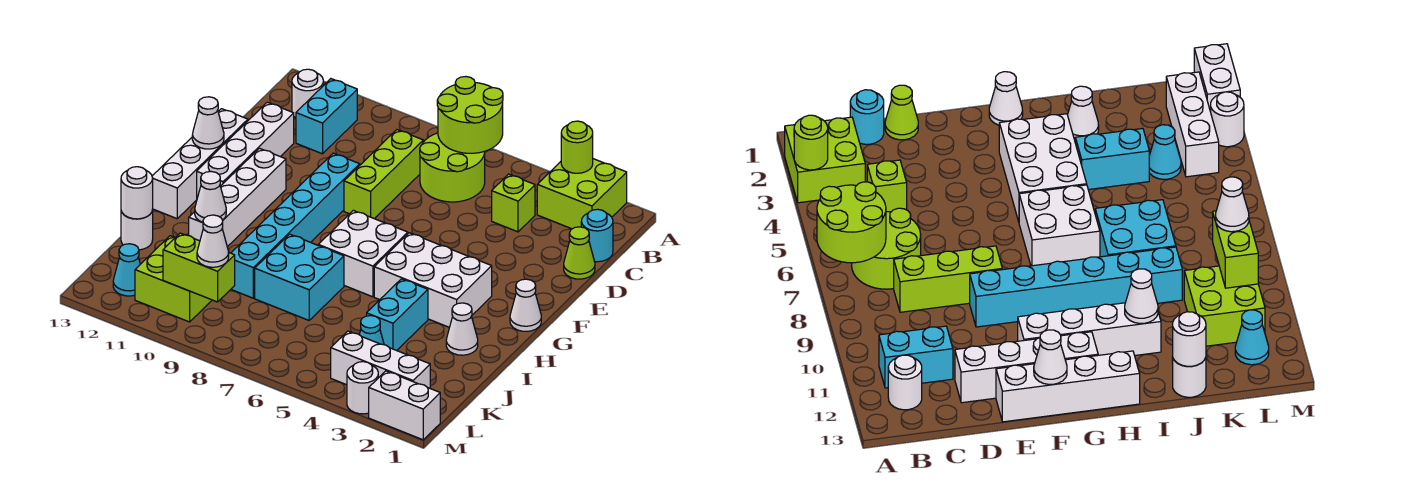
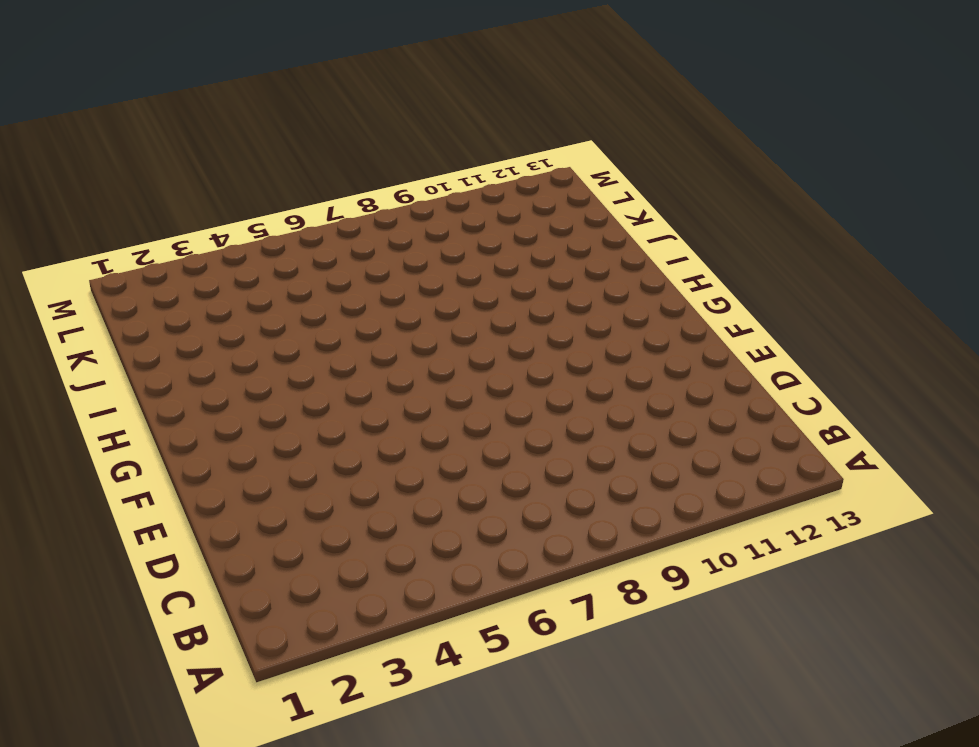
none -> lime 2x2 brick [537,159,627,229]
none -> lime 2x2 round brick [420,133,485,202]
none -> cyan 1x2 brick [296,79,357,154]
none -> white 1x1 round brick [292,69,323,118]

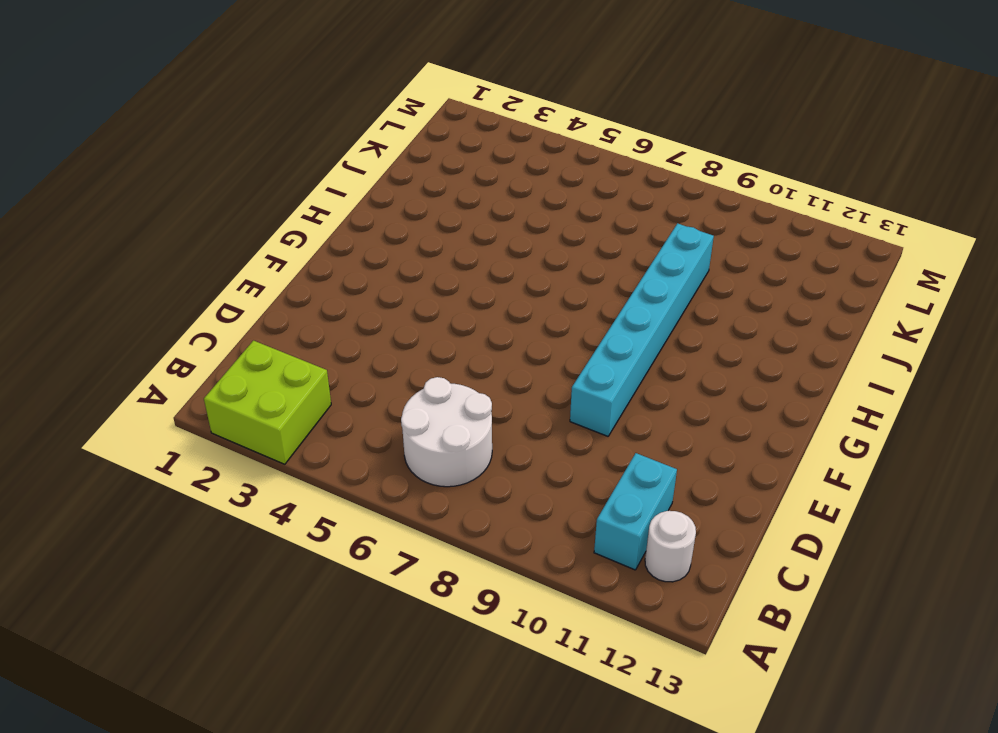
white 2x2 round brick [401,377,492,487] -> lime 2x2 round brick [420,133,485,202]
none -> cyan 1x1 round brick [581,209,613,262]
none -> lime 1x1 brick [492,174,535,232]
none -> lime 1x3 brick [344,130,423,219]
none -> lime 1x1 cone [564,227,595,279]

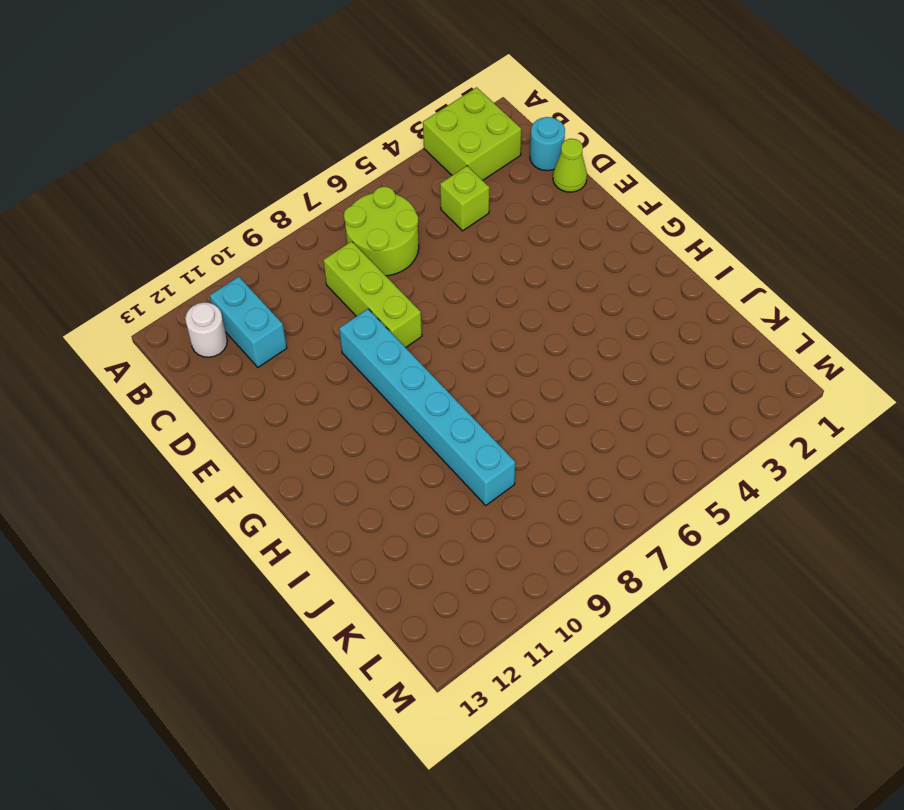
none -> white 1x4 brick [197,102,294,198]
none -> white 1x4 brick [152,109,248,219]
none -> white 1x4 brick [189,148,286,247]
none -> white 1x1 cone [510,279,541,331]

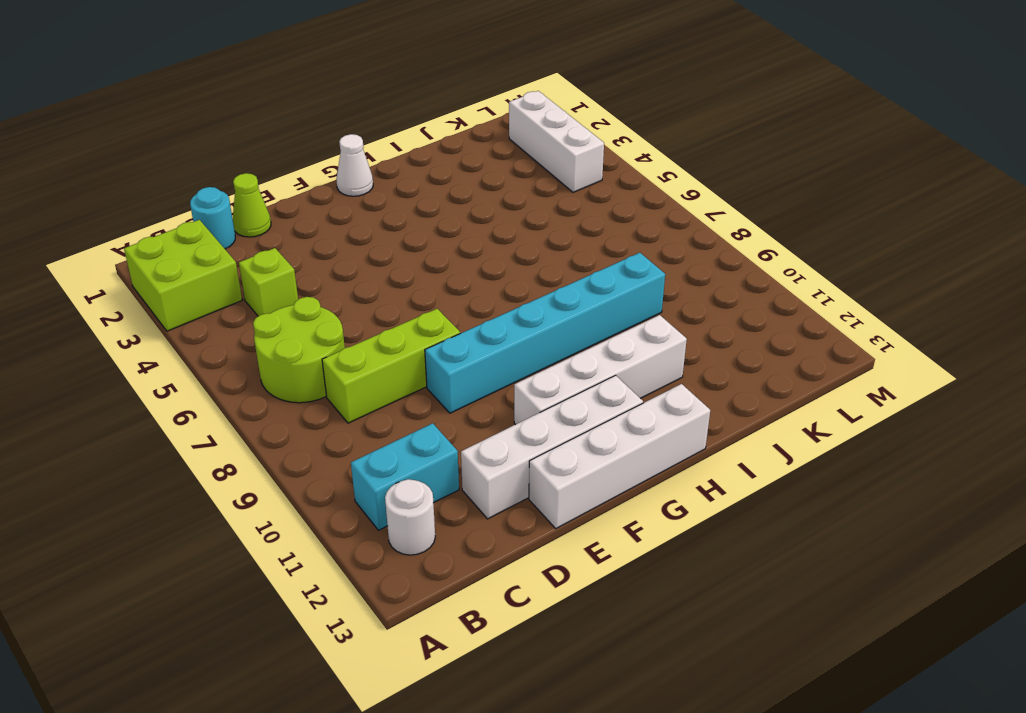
none -> white 2x3 brick [374,233,492,327]
none -> white 2x2 brick [318,210,408,297]
none -> white 1x1 cone [446,303,478,355]
none -> cyan 1x2 brick [367,279,428,351]

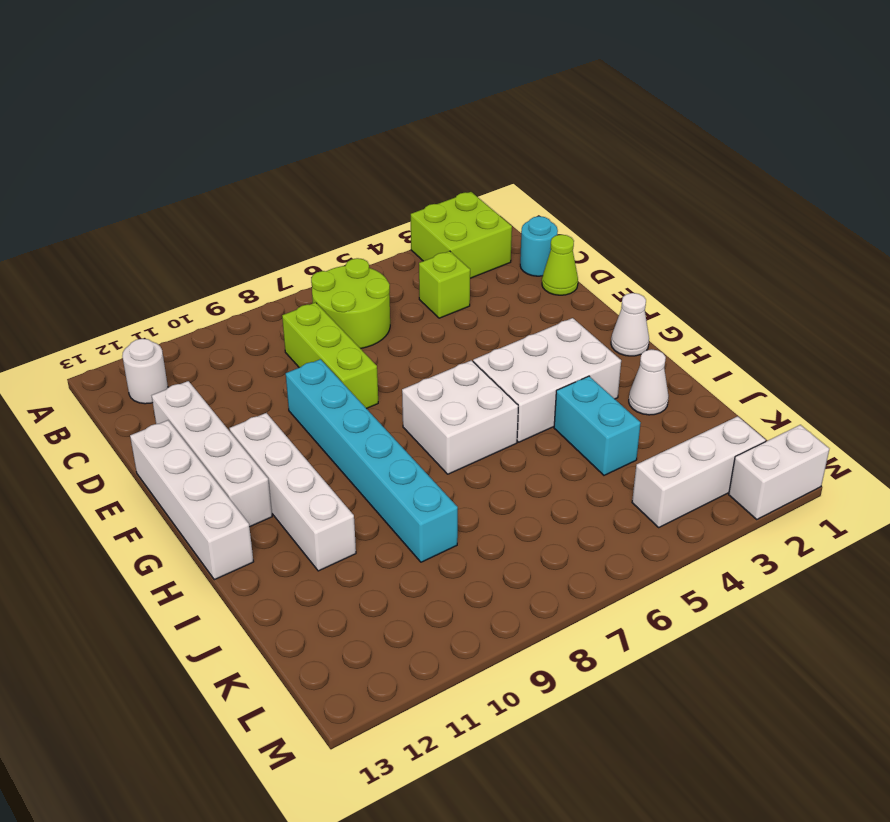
none -> cyan 1x2 brick [296,79,357,154]
none -> cyan 2x2 brick [255,234,344,320]
none -> white 1x1 round brick [121,209,153,250]
none -> cyan 1x1 cone [359,316,384,345]

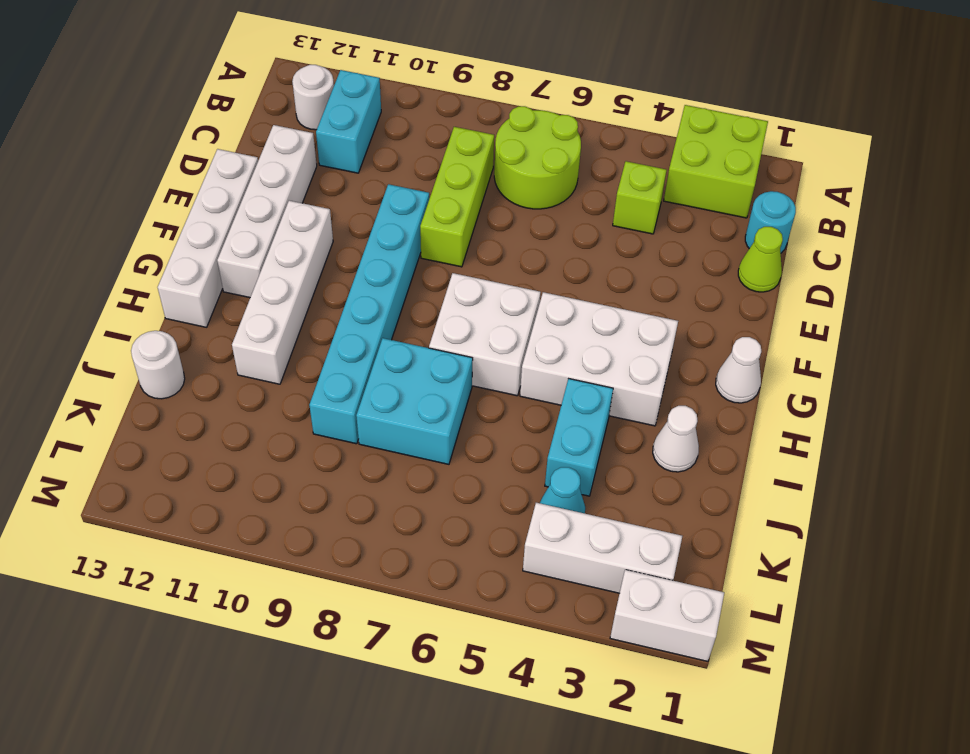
none -> lime 2x2 brick [135,236,212,322]
none -> cyan 1x1 cone [113,244,140,296]
none -> white 1x1 round brick [347,362,378,414]
none -> lime 1x1 round brick [561,121,593,173]

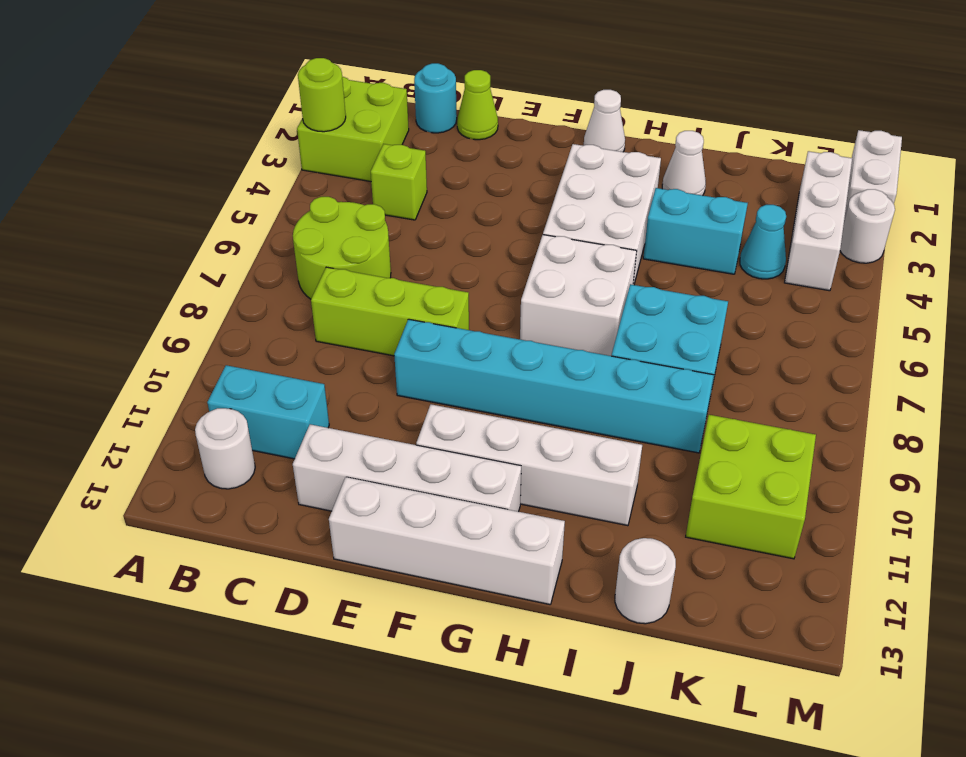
none -> cyan 1x1 cone [113,244,140,296]
none -> lime 2x2 round brick [437,77,503,153]
none -> white 1x1 cone [192,97,224,149]
none -> white 1x1 cone [195,172,226,222]

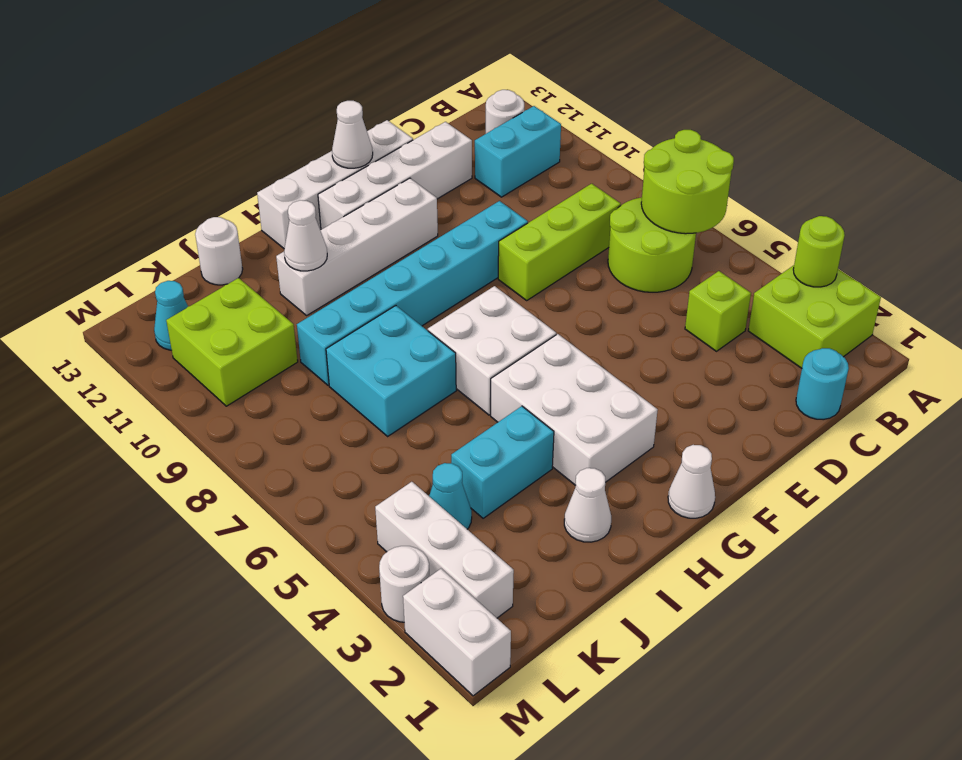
none -> lime 1x1 cone [564,227,595,279]
none -> white 1x1 round brick [121,167,153,219]
none -> lime 1x2 brick [163,233,235,302]
none -> white 1x1 cone [197,215,229,267]

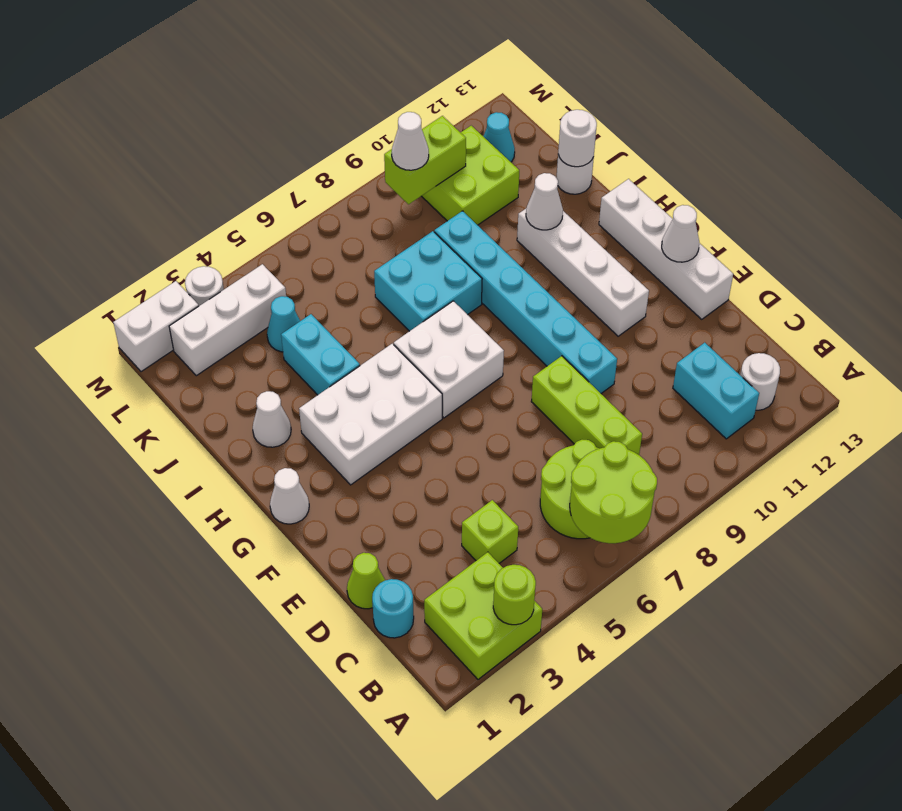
none -> white 1x4 brick [197,102,294,198]

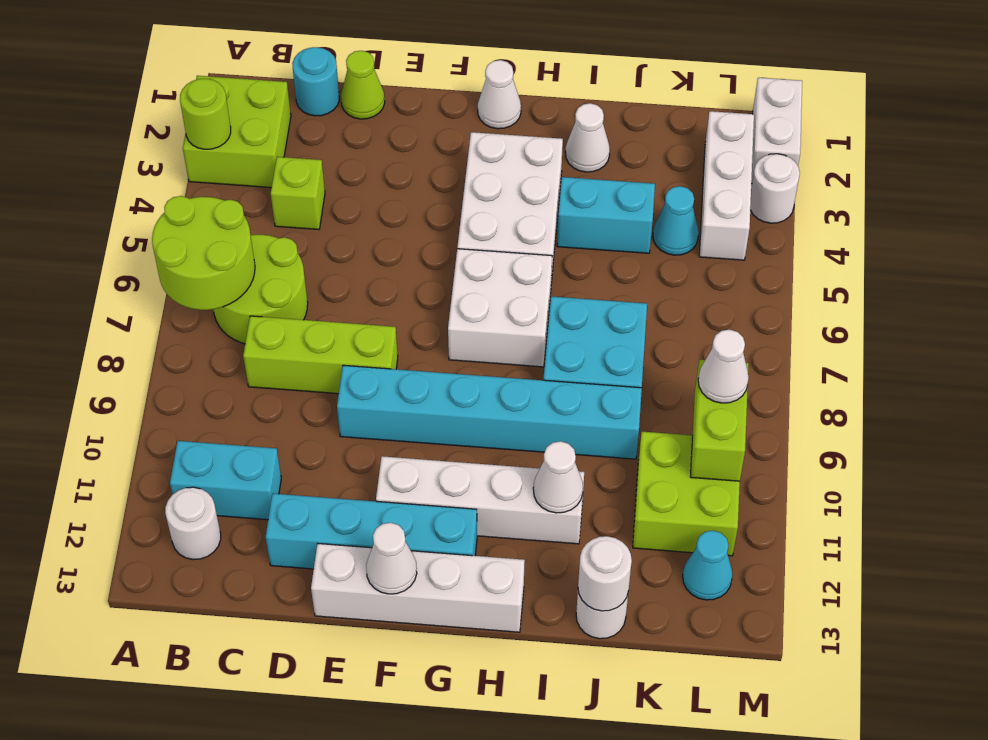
cyan 1x4 brick [266,494,477,569] -> white 1x4 brick [197,102,294,198]

